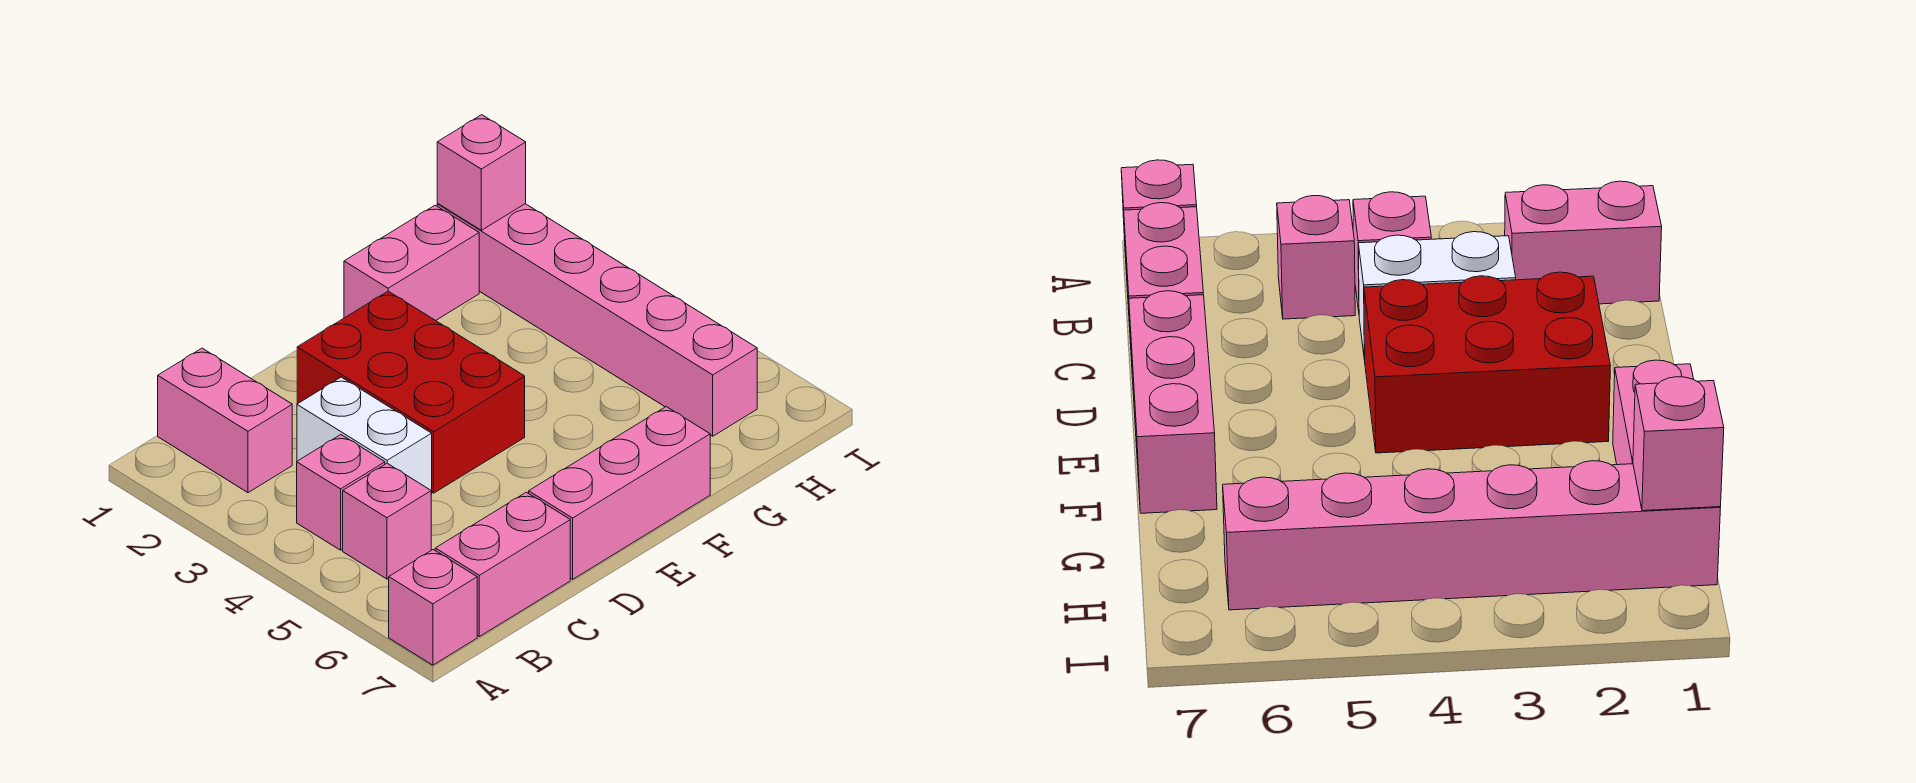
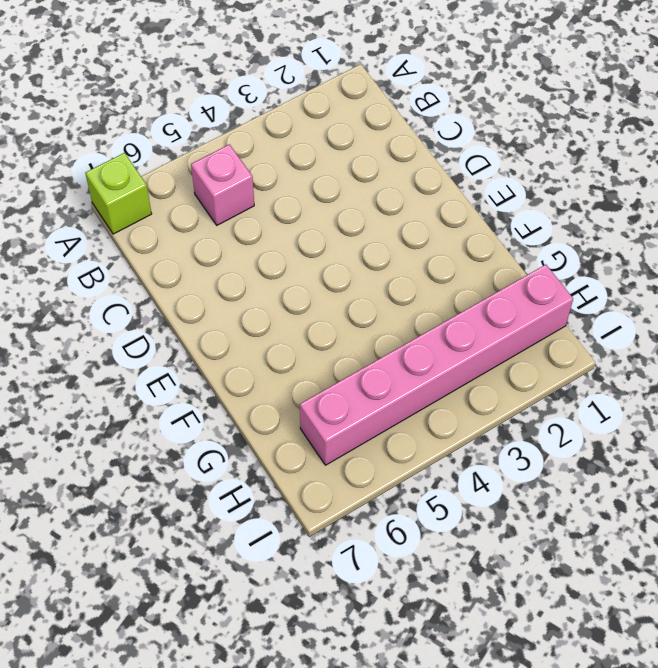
lime 1x1 brick [85,153,152,234] -> pink 1x1 brick [389,550,477,665]
none -> pink 1x2 brick [158,348,292,493]
none -> pink 1x1 brick [297,435,385,550]

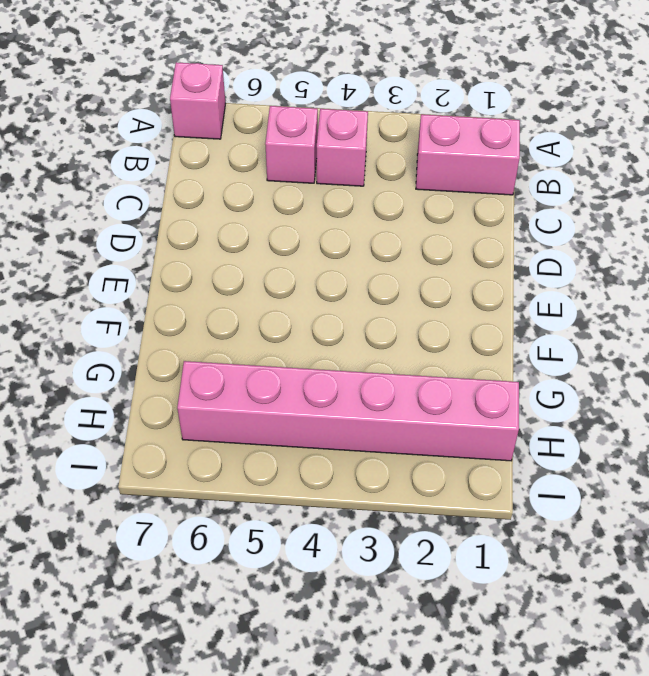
none -> pink 1x2 brick [435,492,570,637]
none -> white 1x2 brick [297,377,432,494]

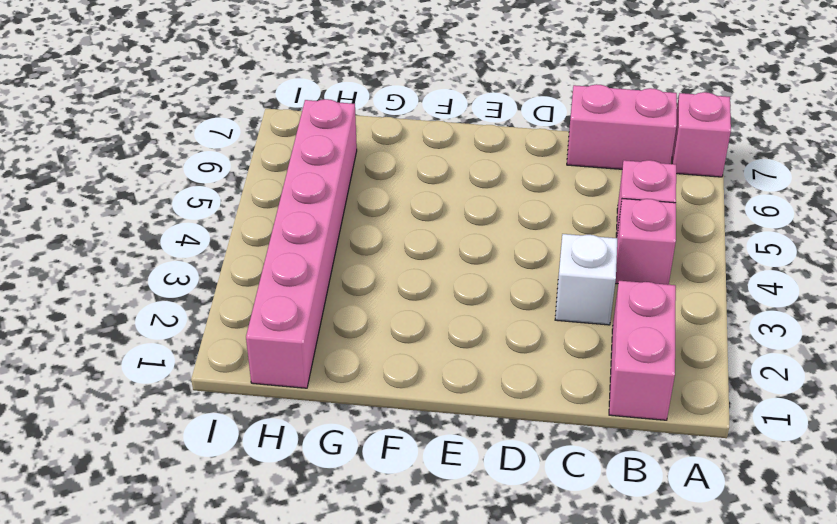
white 1x1 brick [555,234,617,325] -> white 1x2 brick [297,377,432,494]
none -> red 2x3 brick [297,291,525,493]
none -> pink 1x3 brick [529,407,710,579]

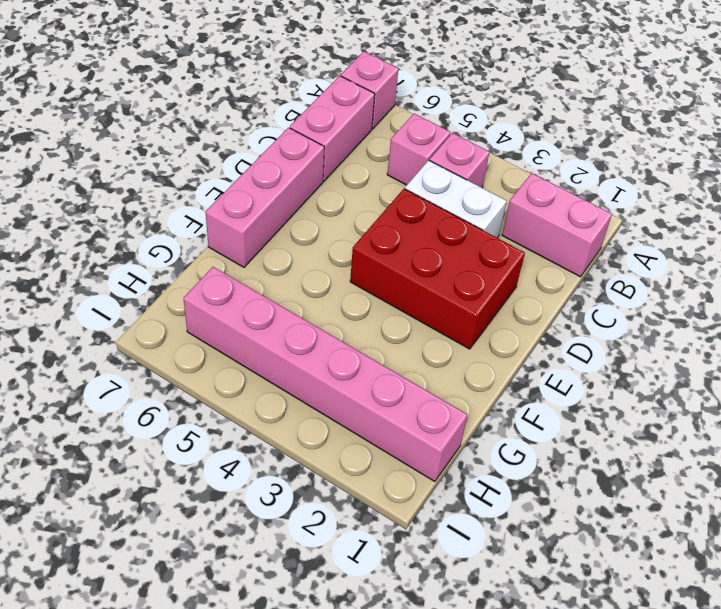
none -> pink 1x2 brick [344,205,479,321]
none -> pink 1x1 brick [437,115,526,230]

